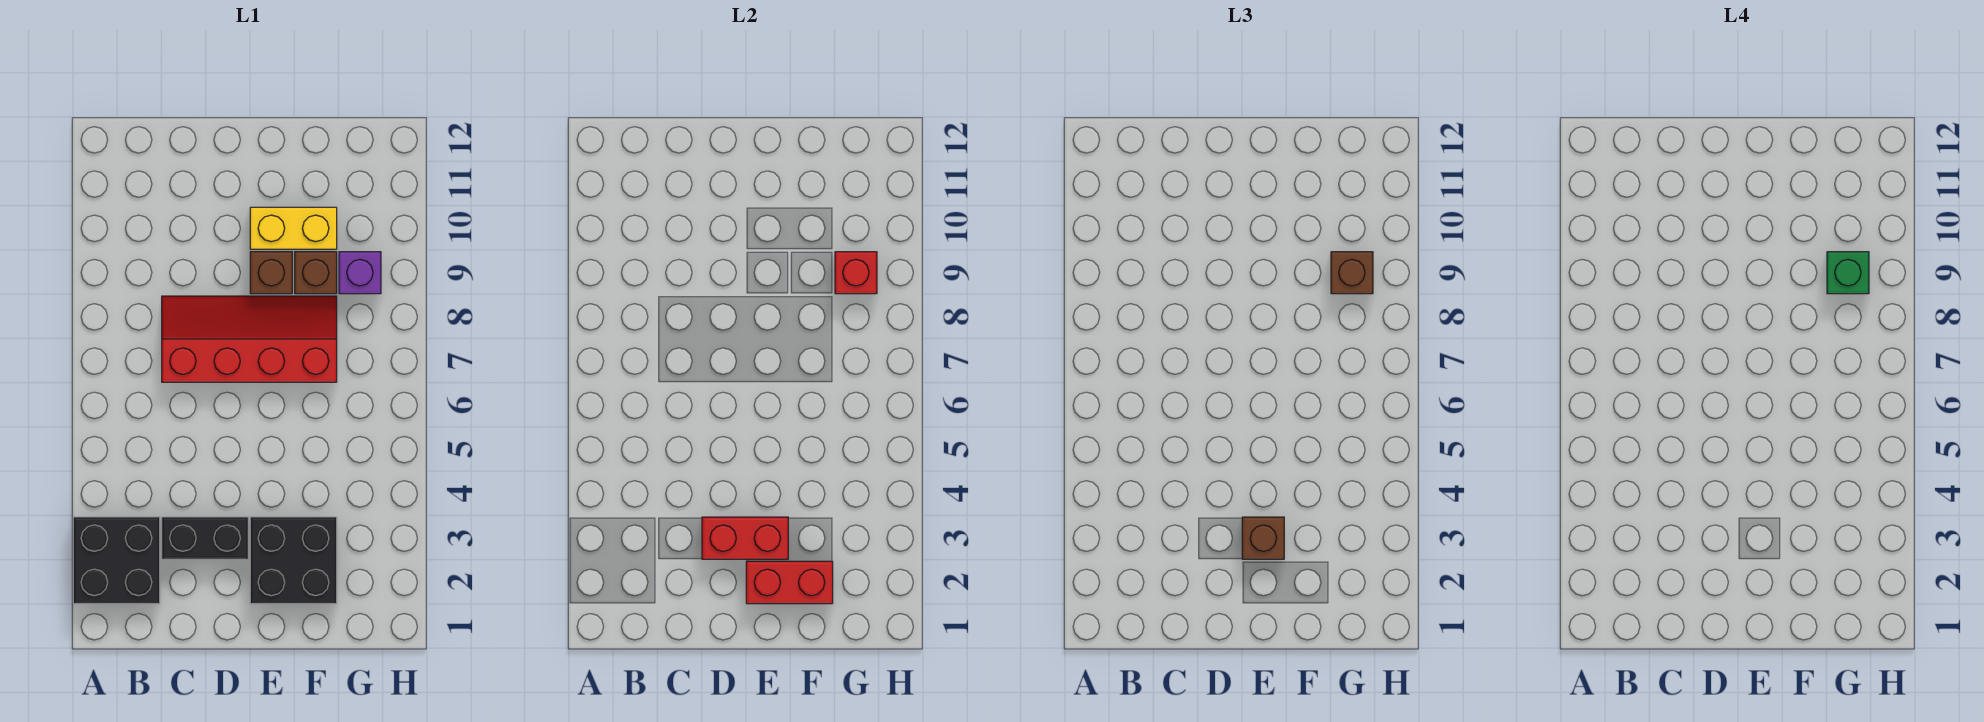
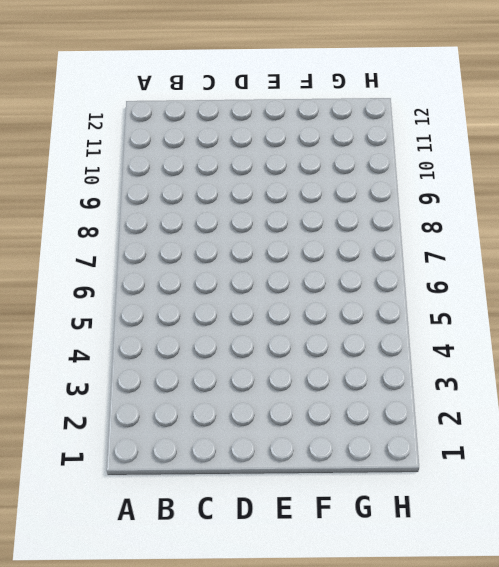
none -> black 2x2 brick [73,517,160,604]
none -> black 1x2 brick [162,517,248,559]
none -> red 2x4 slope [162,296,337,382]

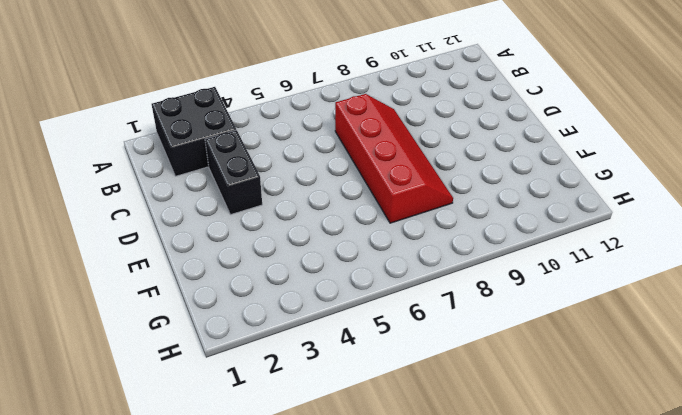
none -> black 2x2 brick [250,517,337,604]
none -> brown 1x1 brick [250,252,292,294]
none -> yellow 1x2 brick [250,207,337,249]

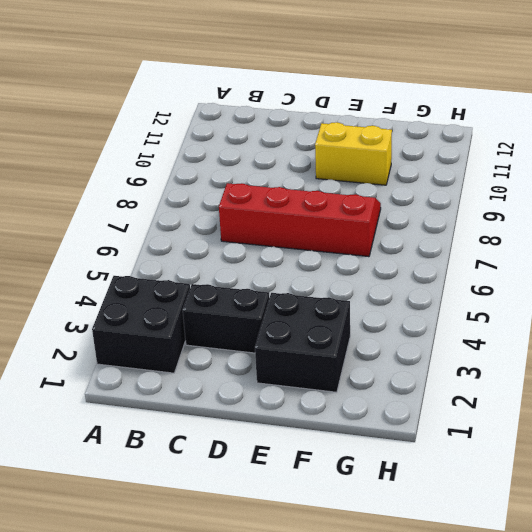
none -> brown 1x1 brick [250,252,292,294]
none -> brown 1x1 brick [295,252,337,294]
none -> purple 1x1 brick [339,252,381,294]

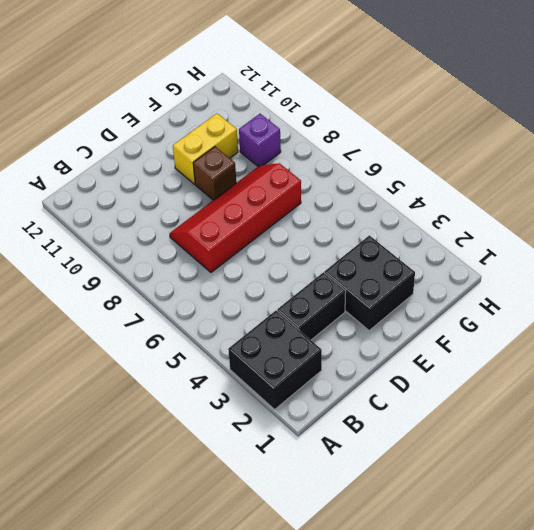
none -> brown 1x1 brick [295,252,337,294]
none -> red 1x2 brick [702,517,788,559]
none -> red 1x2 brick [746,561,833,604]

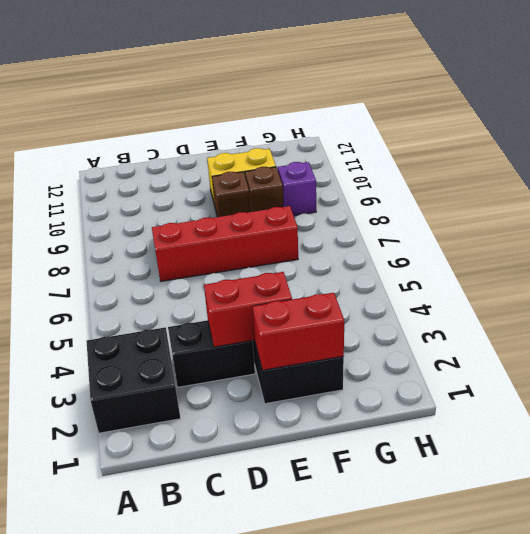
none -> red 1x1 brick [835,252,877,294]
none -> brown 1x1 brick [1242,517,1284,559]
none -> brown 1x1 brick [1331,252,1373,294]

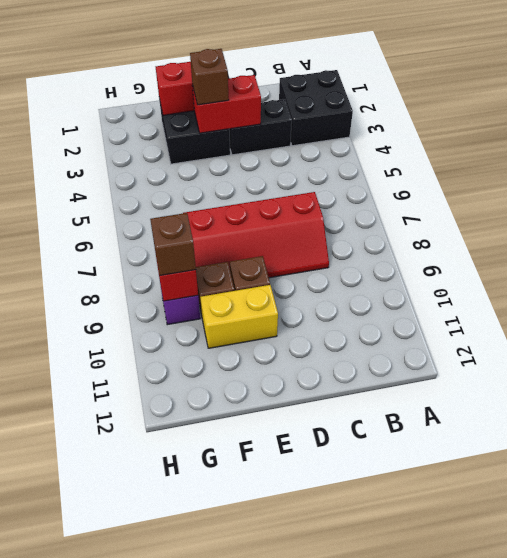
none -> green 1x1 brick [1827,252,1869,294]

